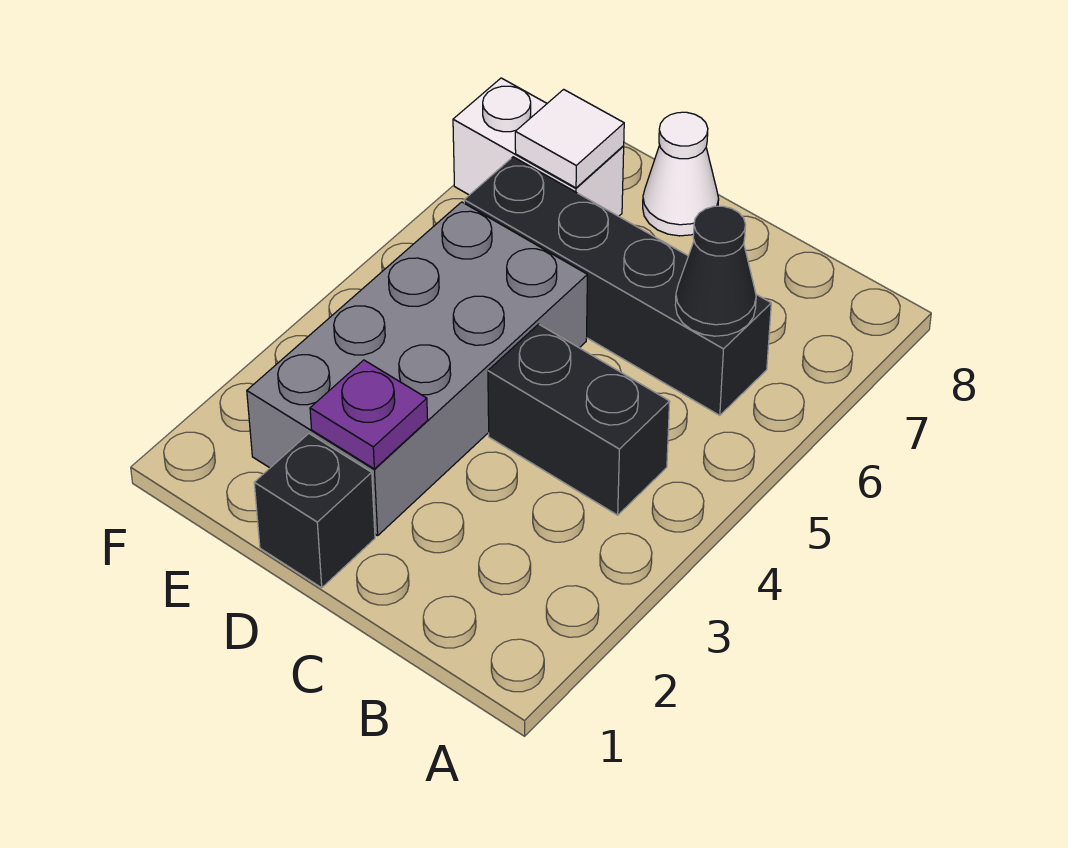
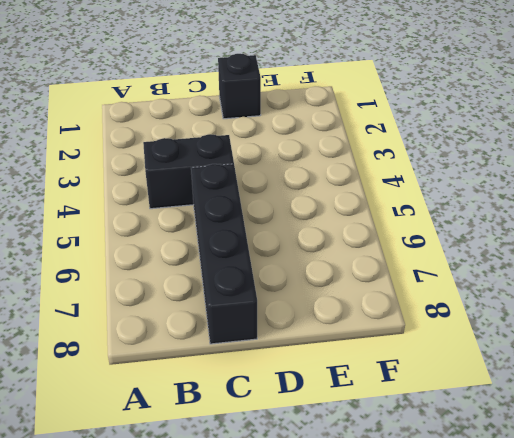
black 1x4 brick [191,164,257,344] -> black 1x4 brick turned to [464,157,771,415]
none -> grey 2x4 brick [247,202,587,536]
none -> white 1x1 cone [643,112,719,236]

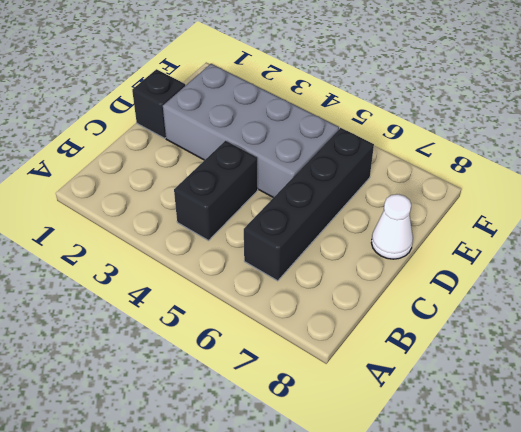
none -> white 1x2 brick [453,78,624,216]
none -> black 1x1 cone [675,206,756,336]

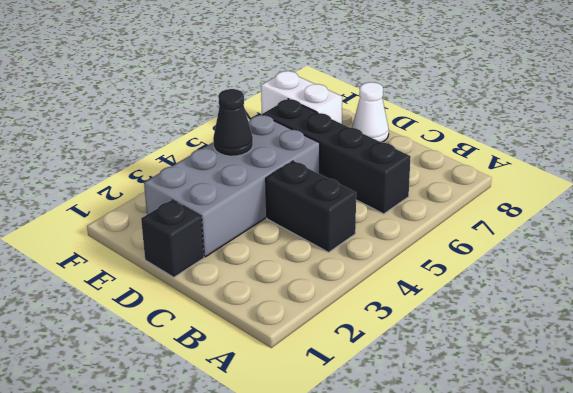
black 1x1 cone [213,89,253,156] -> black 1x1 cone moved to [675,206,756,336]
none -> purple 1x1 plate [310,360,428,469]
none -> white 1x1 tile [515,89,624,188]

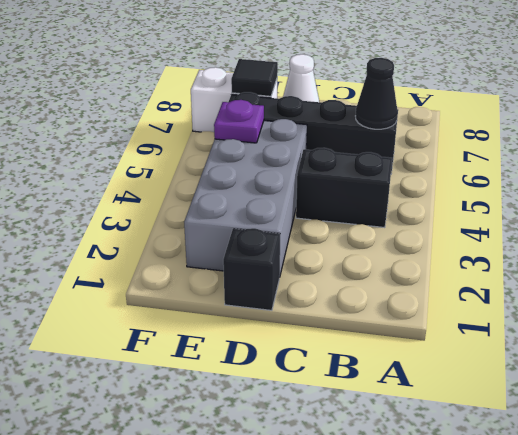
purple 1x1 plate [214,100,264,143] -> purple 1x1 plate moved to [310,360,428,469]
black 1x1 tile [231,59,278,96] -> white 1x1 tile [515,89,624,188]

